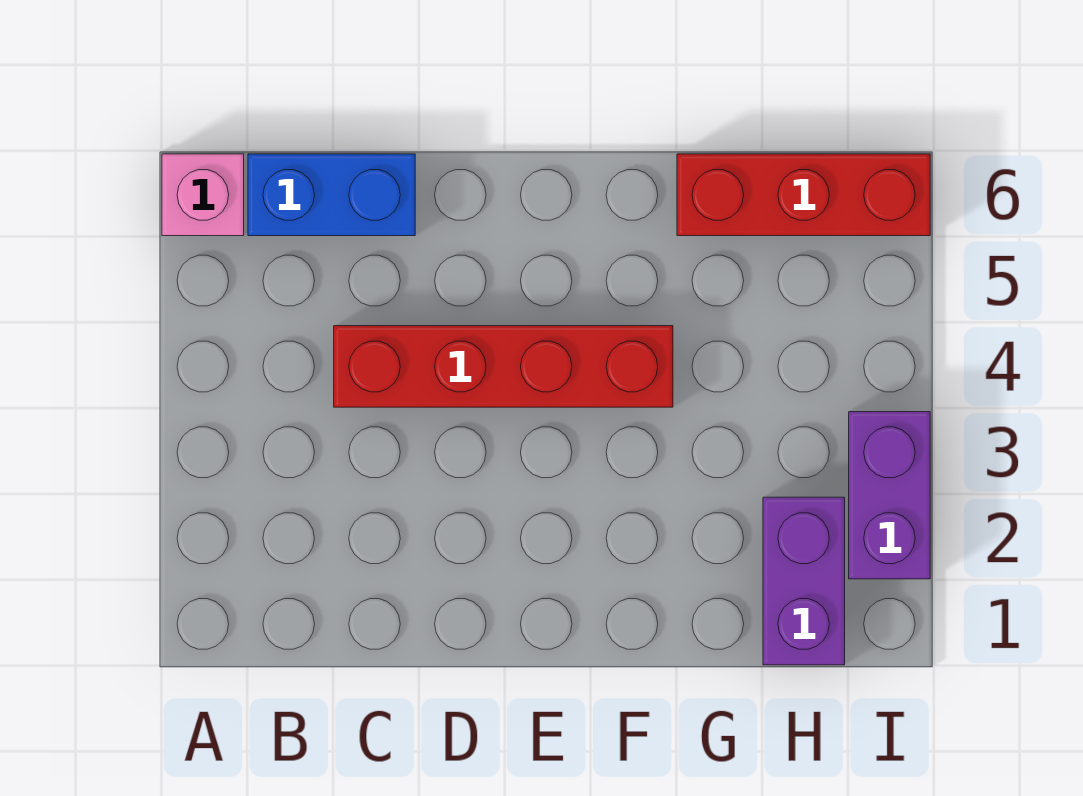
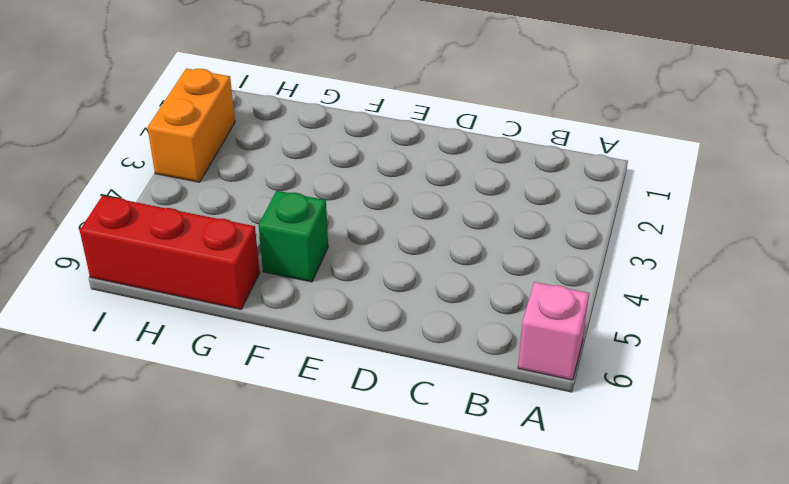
green 1x1 brick [259,191,328,282] -> none
orange 1x2 brick [147,69,235,182] -> purple 1x2 brick [849,412,930,579]
none -> blue 1x2 brick [248,154,415,236]
none -> red 1x4 brick [334,326,673,407]

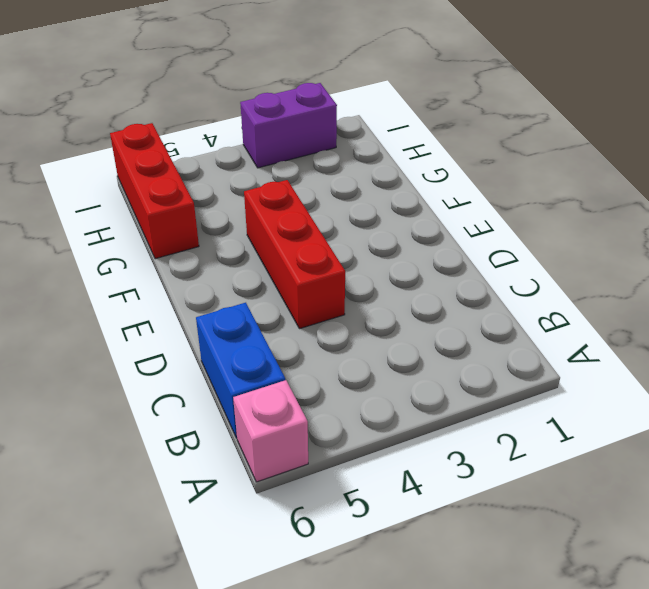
red 1x3 brick [244,180,345,329] -> red 1x4 brick [334,326,673,407]
none -> purple 1x2 brick [763,497,845,665]

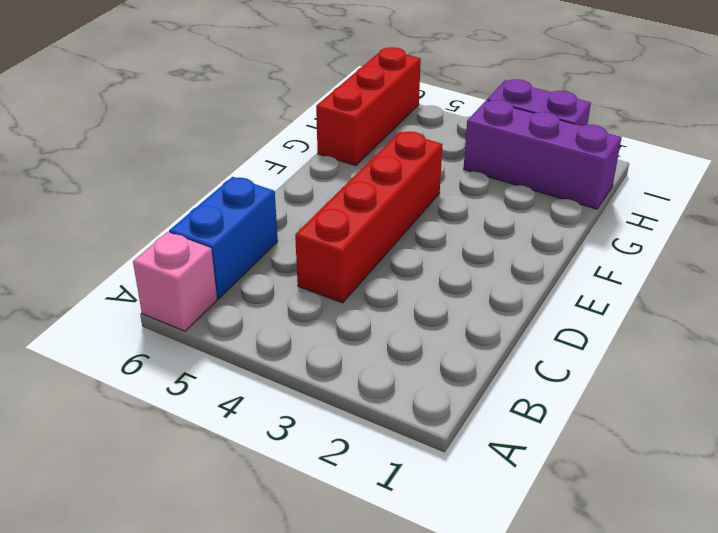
purple 1x3 brick [464,100,622,209] -> purple 1x2 brick [763,497,845,665]

